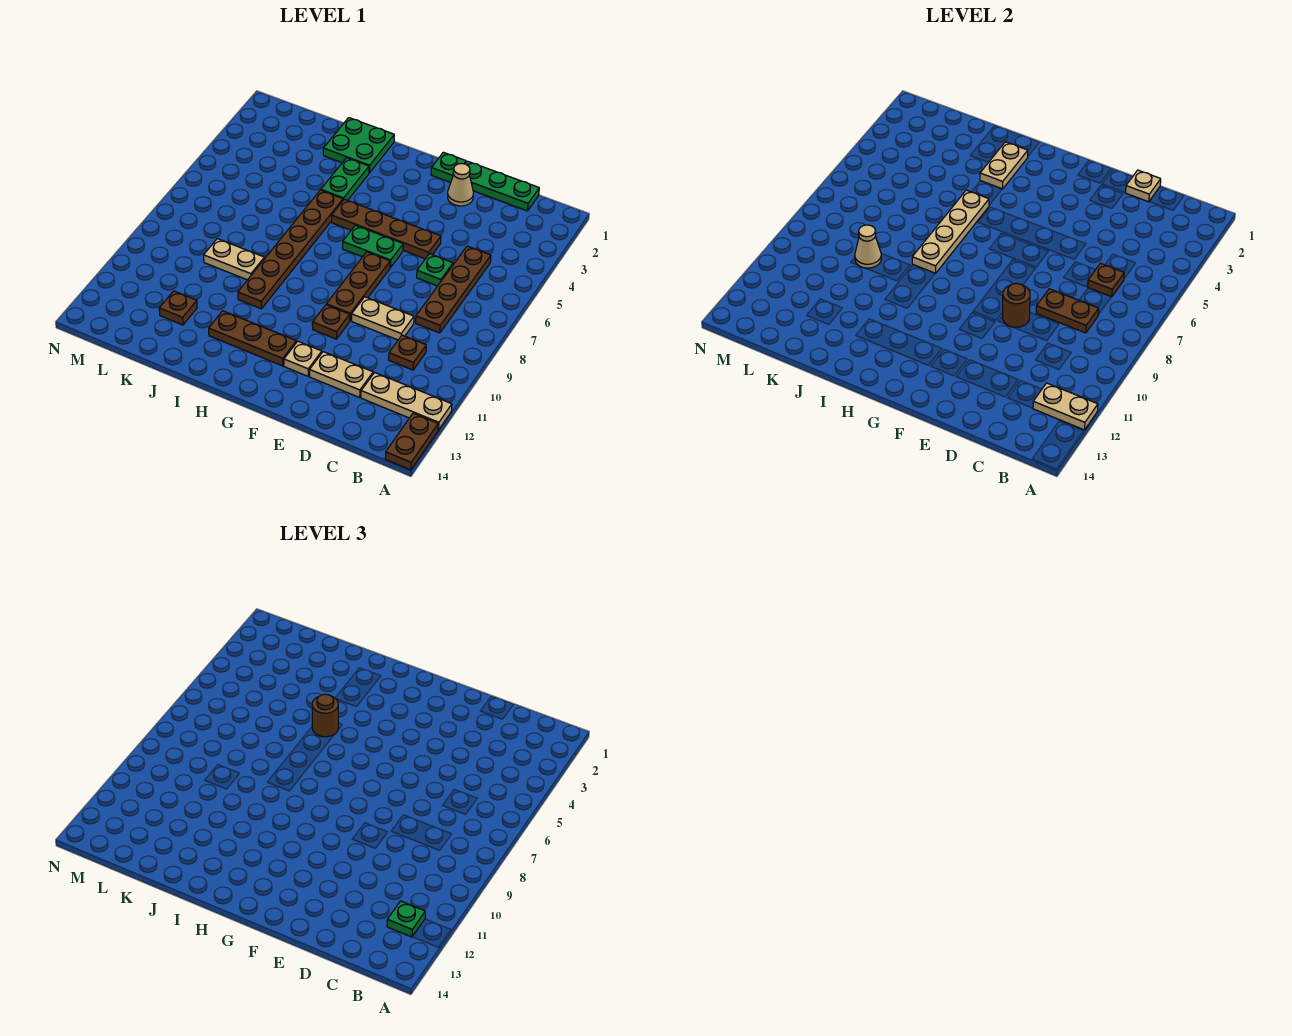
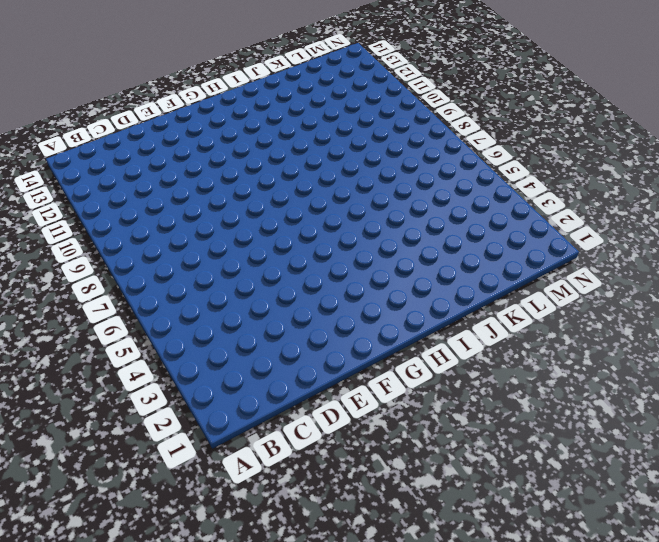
none -> tan 1x3 plate [361,373,452,430]
none -> brown 1x2 plate [385,413,438,470]
none -> green 1x3 plate [466,161,539,211]
none -> brown 1x4 plate [416,246,491,333]

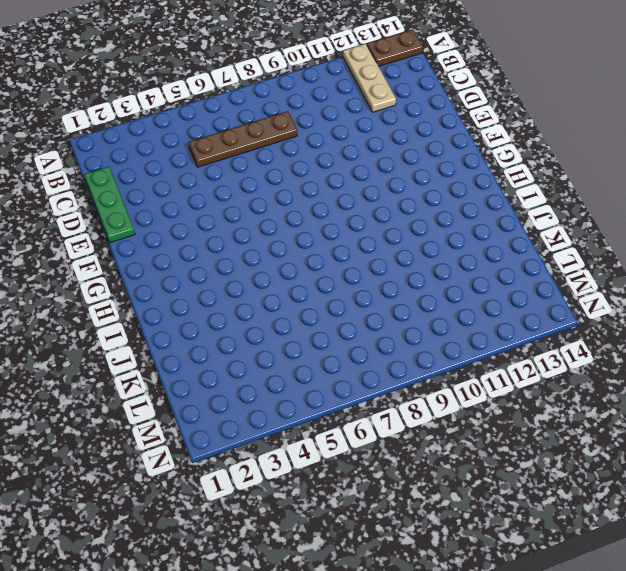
none -> brown 1x1 plate [389,335,426,370]
none -> green 1x1 plate [417,254,453,286]
none -> tan 1x2 plate [352,297,414,340]
none -> tan 1x2 plate [309,352,373,397]

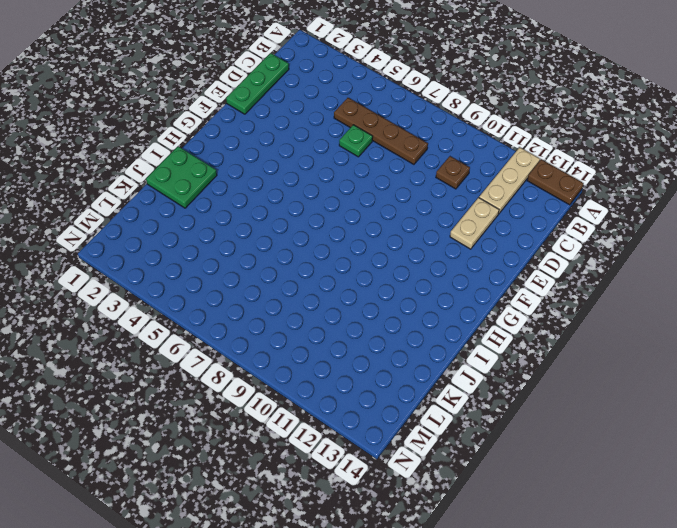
none -> tan 1x2 plate [352,297,414,340]
none -> tan 1x1 cone [448,163,473,206]
none -> brown 1x4 plate [332,199,441,259]
none -> green 1x1 plate [431,152,466,182]

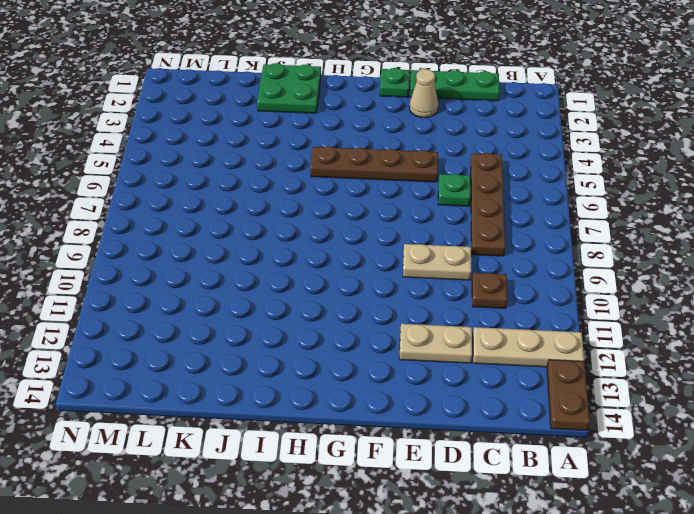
none -> green 1x2 plate [343,225,403,268]
none -> brown 1x3 plate [326,252,390,321]
none -> brown 1x1 plate [312,305,350,339]
none -> tan 1x1 plate [284,341,322,376]

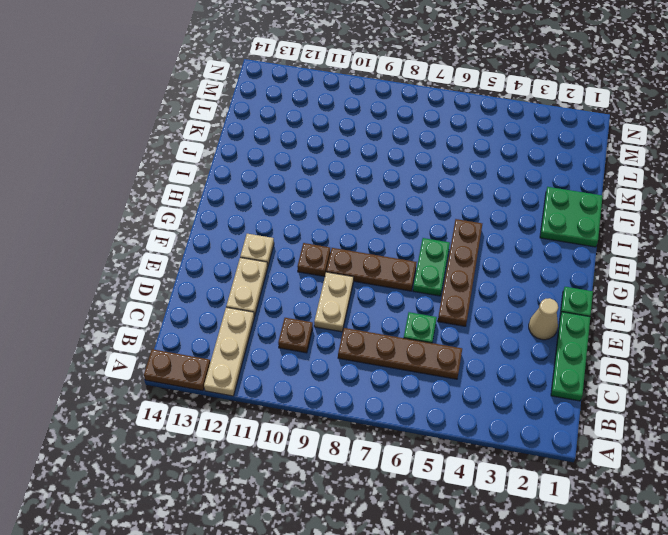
none -> brown 1x3 plate [209,311,296,366]
none -> green 1x2 plate [321,158,369,200]
none -> brown 1x6 plate [238,190,343,309]
none -> tan 1x2 plate [204,239,264,280]

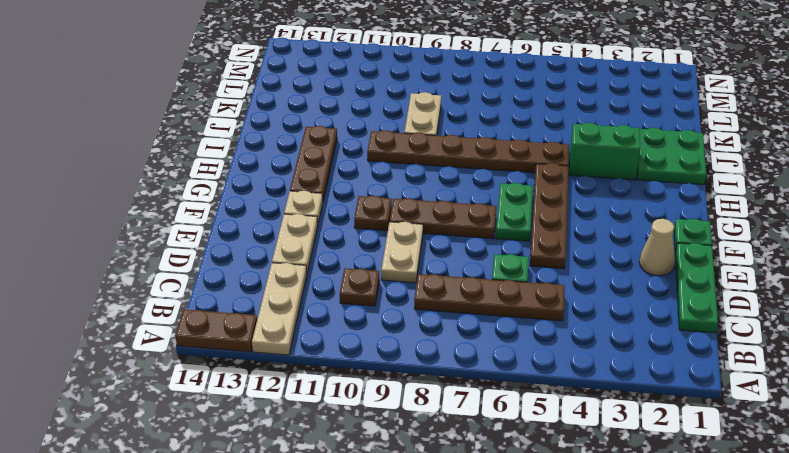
green 1x2 brick [569,123,640,180] -> green 1x2 plate [321,158,369,200]
none -> brown 1x1 plate [159,291,197,325]
none -> tan 1x2 plate [1033,383,1098,430]
none -> brown 1x1 plate [1088,263,1124,297]
none -> brown 1x2 plate [1036,289,1099,333]

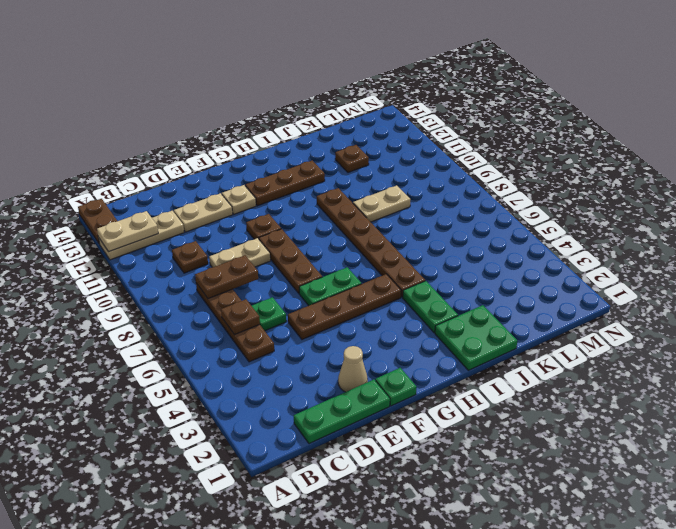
none -> tan 1x1 plate [1126,170,1161,202]
none -> brown 1x1 round brick [1002,284,1030,327]
none -> tan 1x2 plate [980,142,1028,189]
none -> tan 1x4 plate [912,190,989,273]

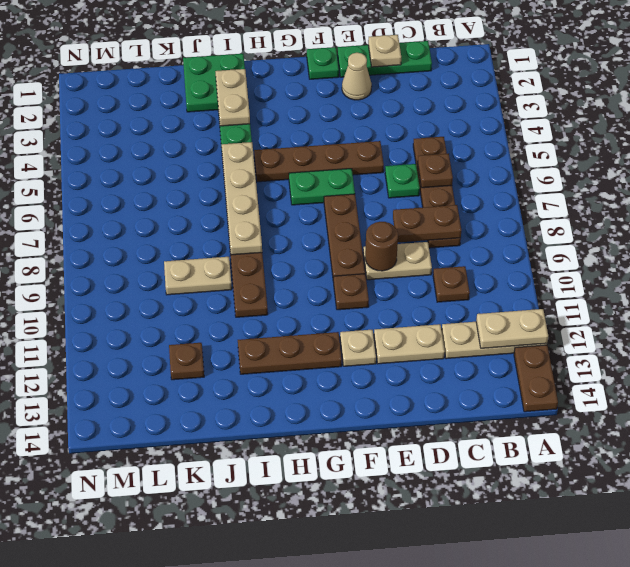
none -> tan 1x1 cone [855,225,881,268]
none -> green 1x1 plate [387,901,425,937]
none -> brown 1x1 round brick [312,694,338,737]

